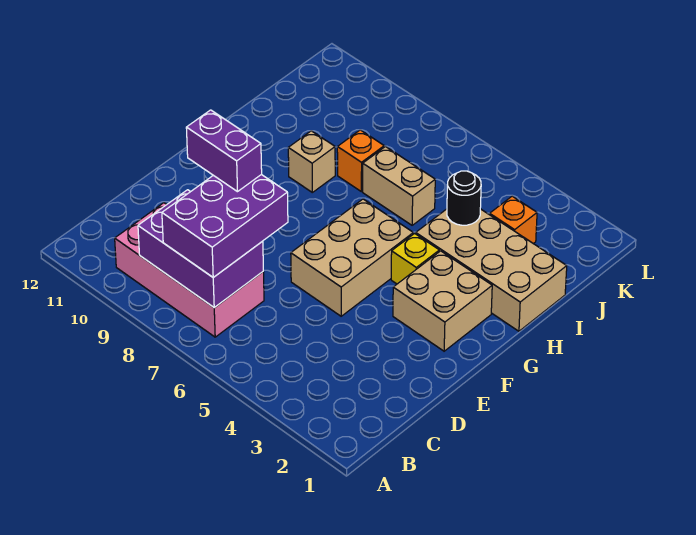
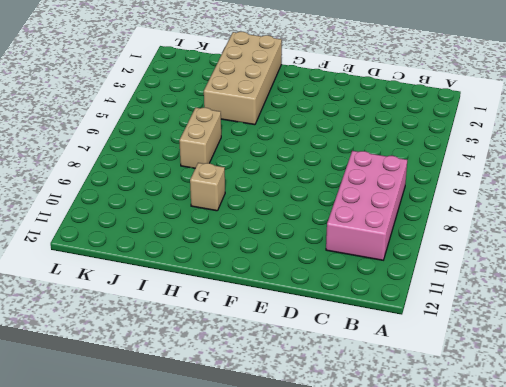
none -> tan 2x3 brick [291,199,413,316]
none -> tan 2x2 brick [393,251,492,351]
none -> yellow 1x1 brick [391,233,439,284]

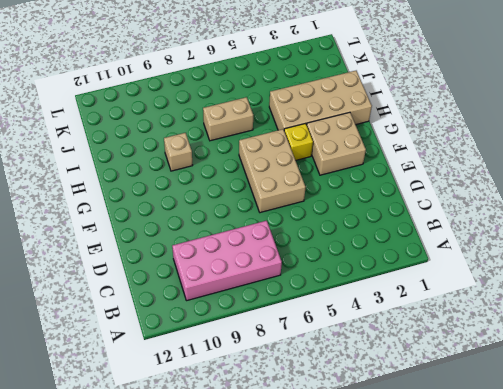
none -> orange 1x1 brick [337,130,384,192]
none -> orange 1x1 brick [490,196,537,244]
none -> purple 2x3 brick [138,190,263,308]

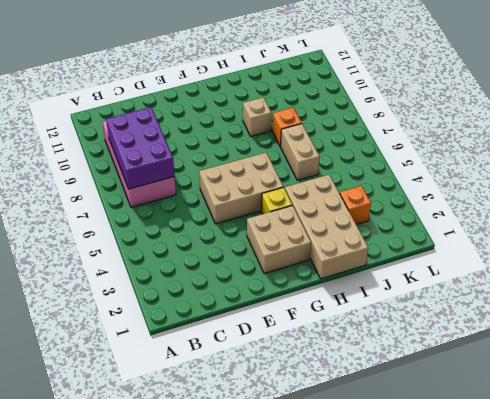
none -> black 1x1 round brick [447,171,481,225]
none -> purple 2x3 brick [162,175,288,277]
none -> purple 1x2 brick [186,110,262,192]

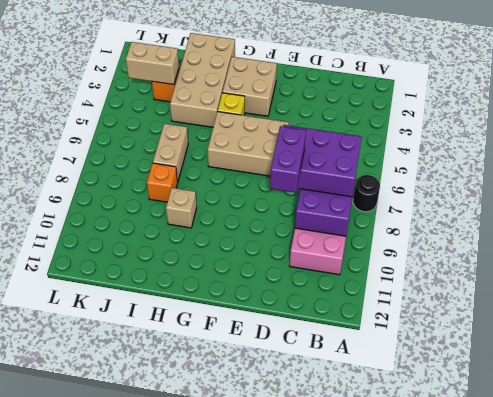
black 1x1 round brick [353,175,380,212] -> black 1x1 round brick moved to [447,171,481,225]
tan 1x2 brick [126,42,179,85] -> none

